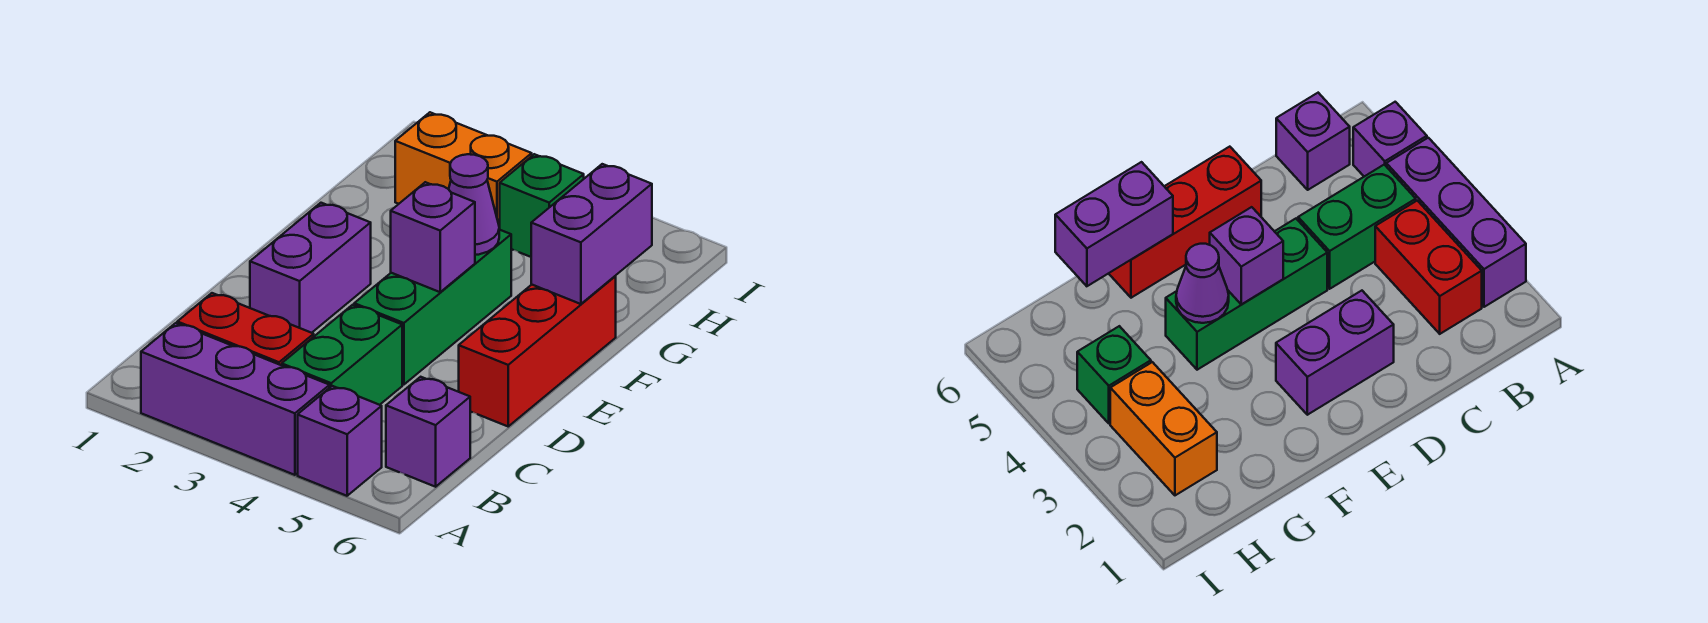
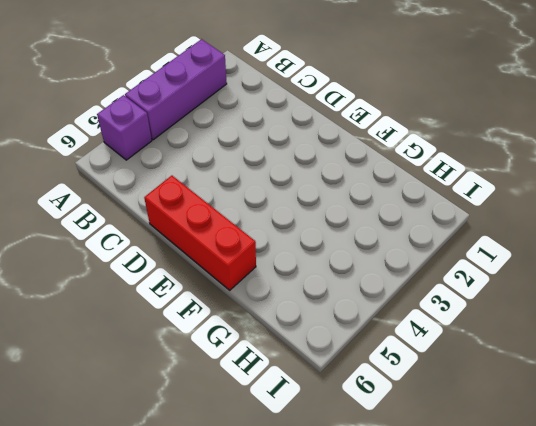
none -> red 1x2 brick [177,293,314,365]
none -> green 1x2 brick [282,305,402,405]
none -> purple 1x1 brick [386,377,470,487]

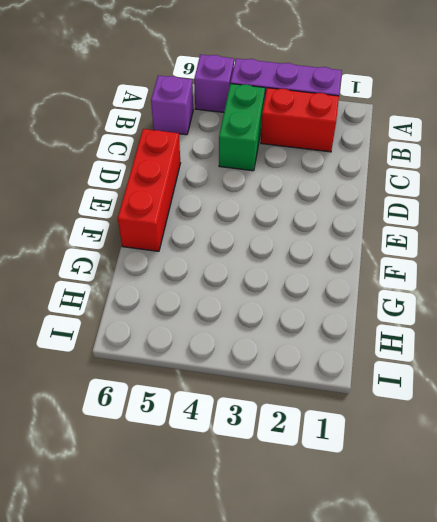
none -> purple 1x2 brick [250,203,371,333]
none -> green 1x3 brick [354,230,511,385]
none -> orange 1x2 brick [395,112,532,229]

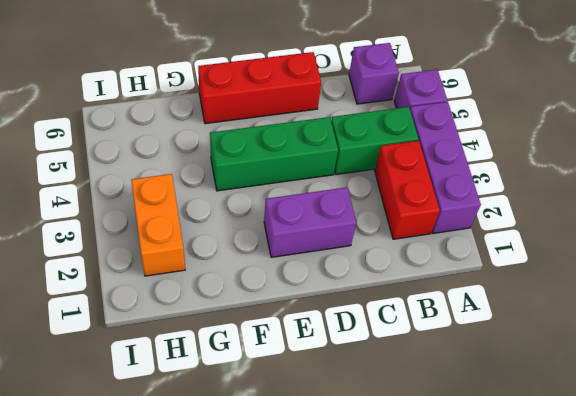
none -> green 1x1 brick [500,154,584,257]
none -> purple 1x1 brick [391,182,475,292]
none -> purple 1x1 cone [449,154,500,255]

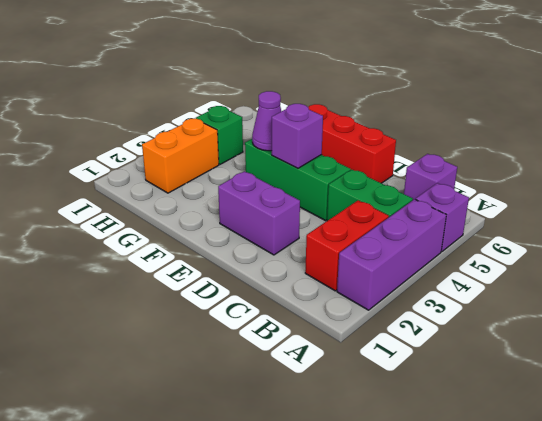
none -> purple 1x2 brick [531,164,652,304]

